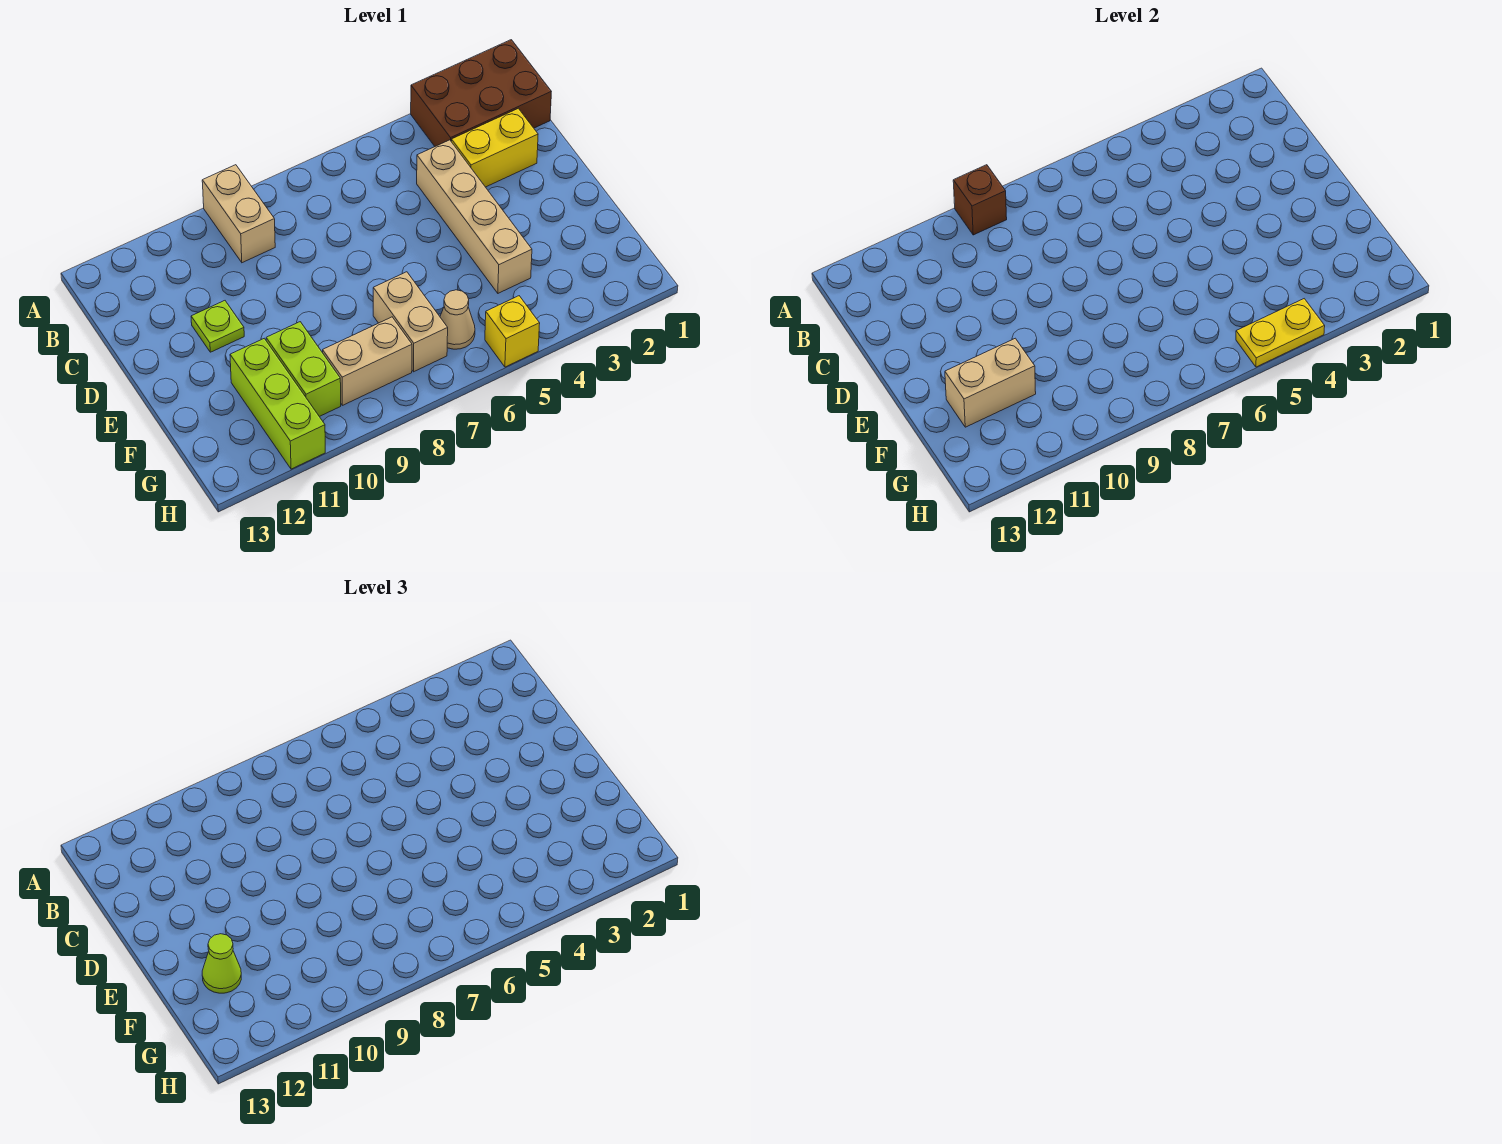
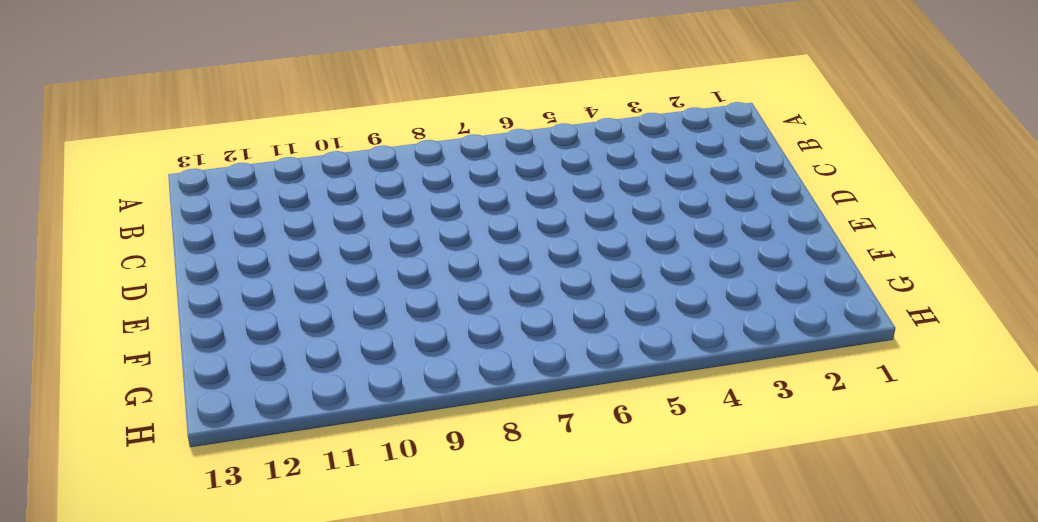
none -> brown 2x3 brick [411,40,551,146]
none -> tan 1x2 brick [202,165,275,263]
none -> yellow 1x2 brick [451,108,538,187]

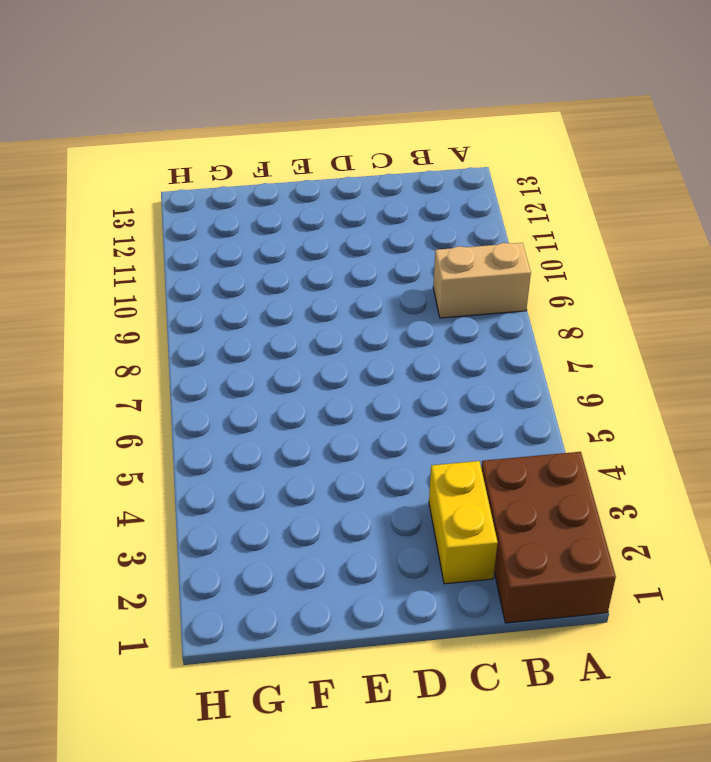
none -> tan 1x4 brick [417,140,532,293]
none -> lime 1x1 plate [191,301,244,352]
none -> tan 1x2 brick [373,272,448,372]

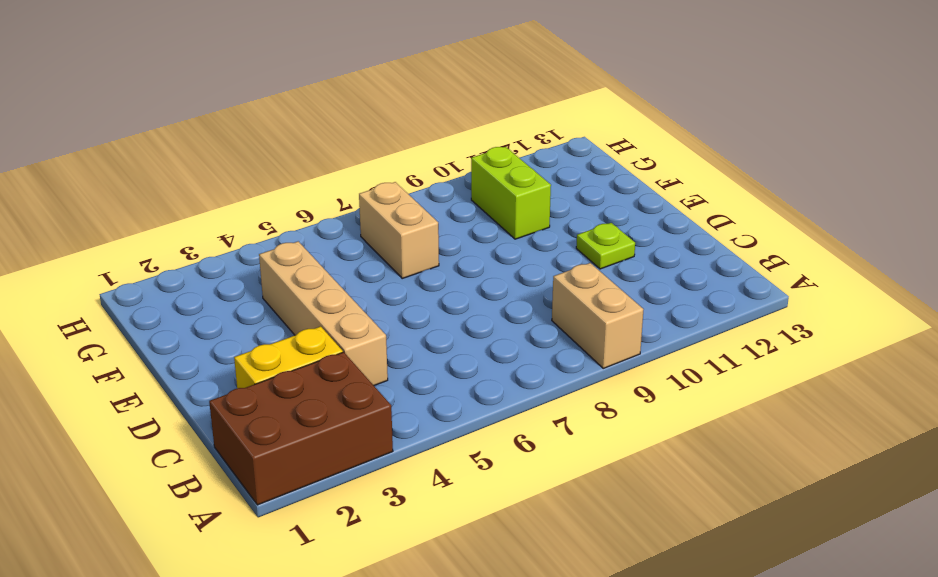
none -> lime 1x3 brick [230,338,325,469]
none -> tan 1x1 cone [440,290,475,349]
none -> tan 1x2 brick [323,317,412,405]

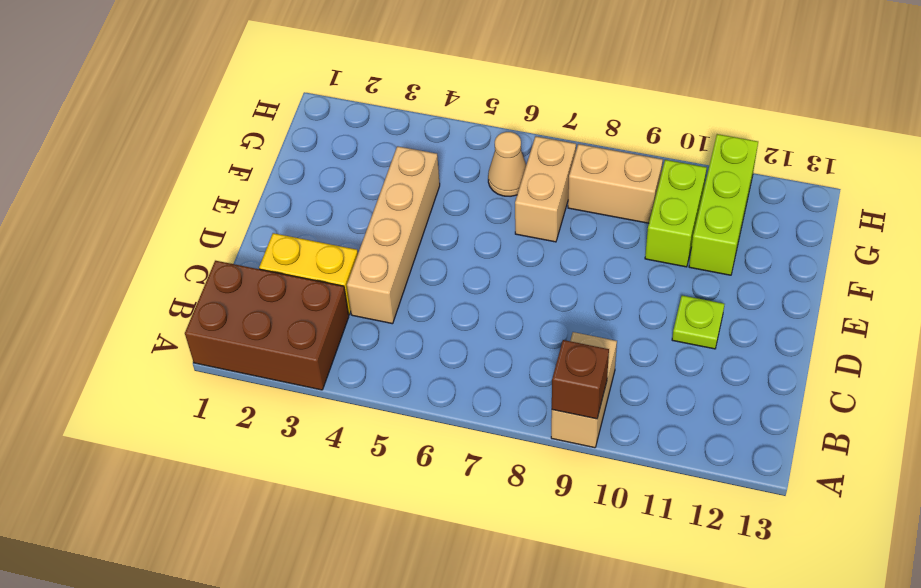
none -> yellow 1x1 brick [485,296,540,367]
none -> tan 1x2 brick [945,338,1036,427]
none -> yellow 1x2 plate [1236,299,1325,367]

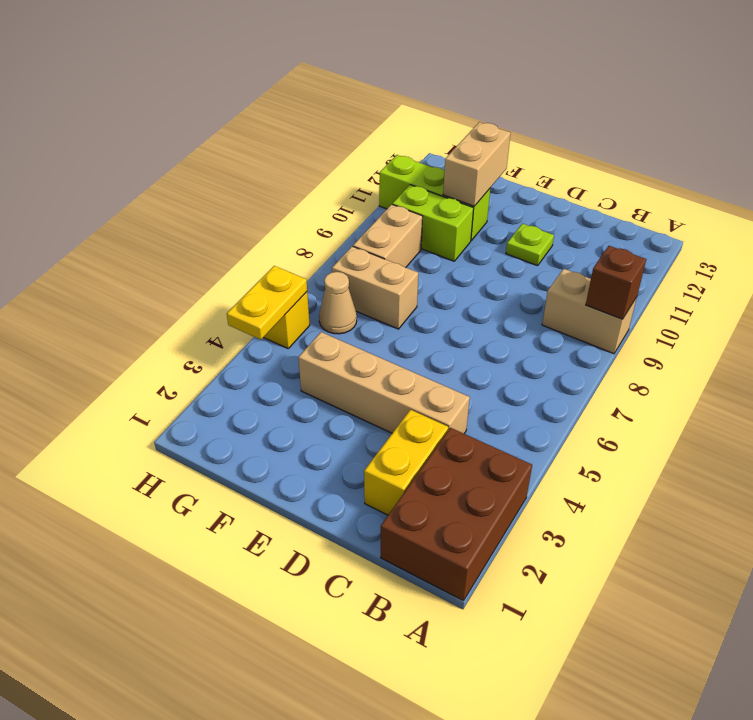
none -> lime 1x1 cone [202,934,241,993]

